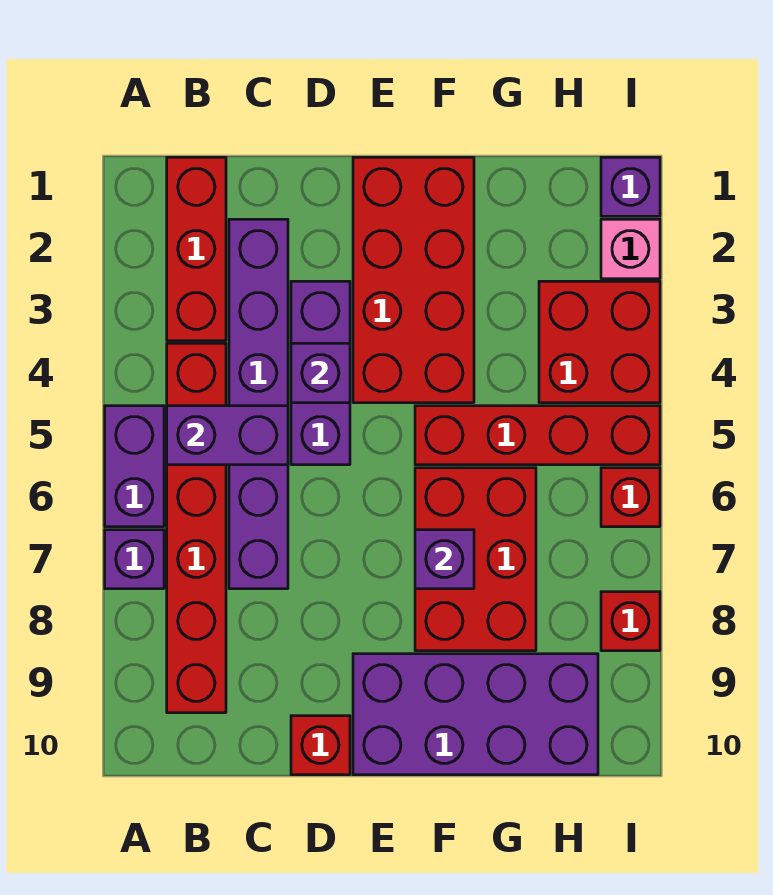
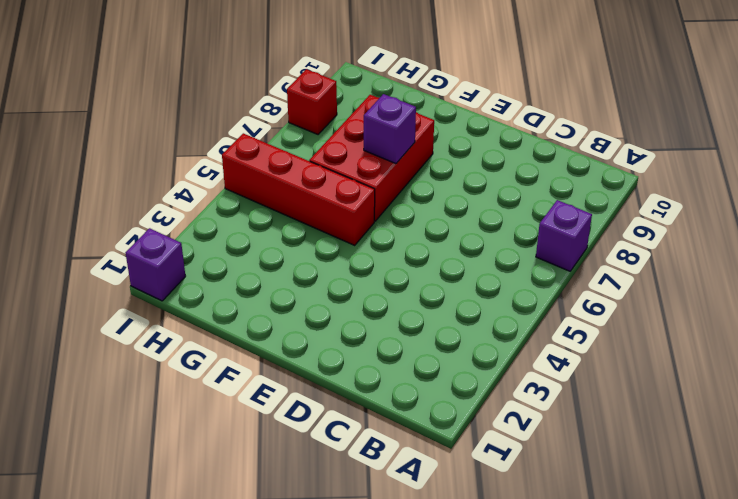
none -> purple 1x2 brick [105,406,164,527]
none -> red 1x3 brick [167,157,226,341]
none -> red 1x6 brick [167,343,226,713]

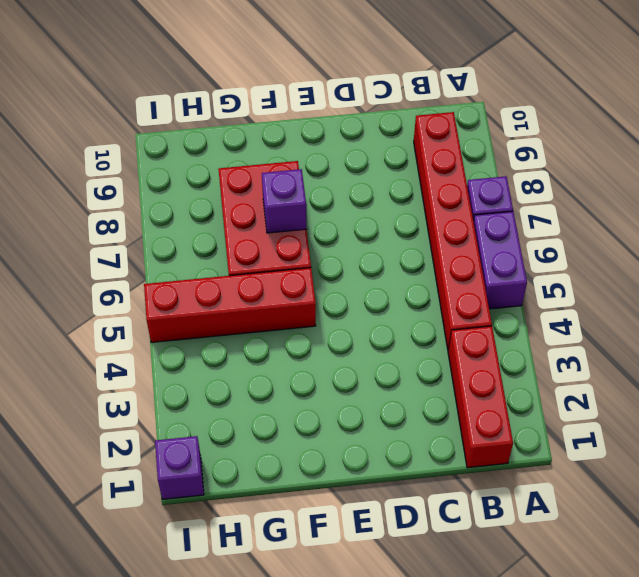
none -> purple 1x6 brick [229,219,288,589]
none -> purple 1x3 brick [291,281,350,465]
none -> red 1x1 brick [291,716,350,775]

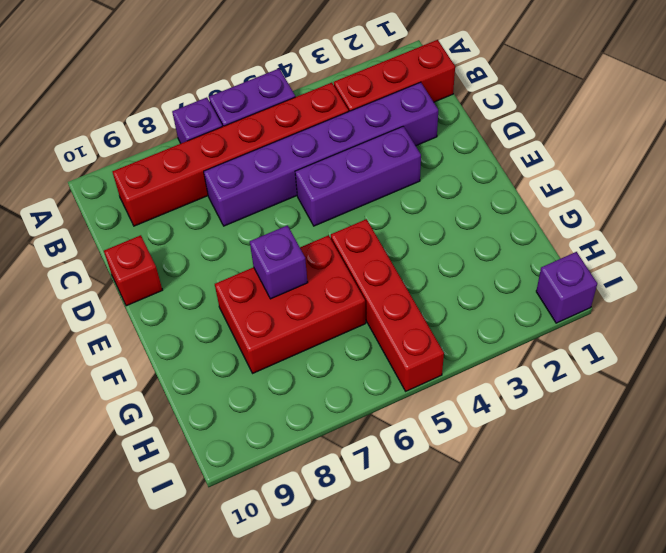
none -> red 2x4 brick [353,157,474,403]
none -> purple 2x4 brick [353,654,598,775]
none -> red 2x2 brick [539,281,660,403]

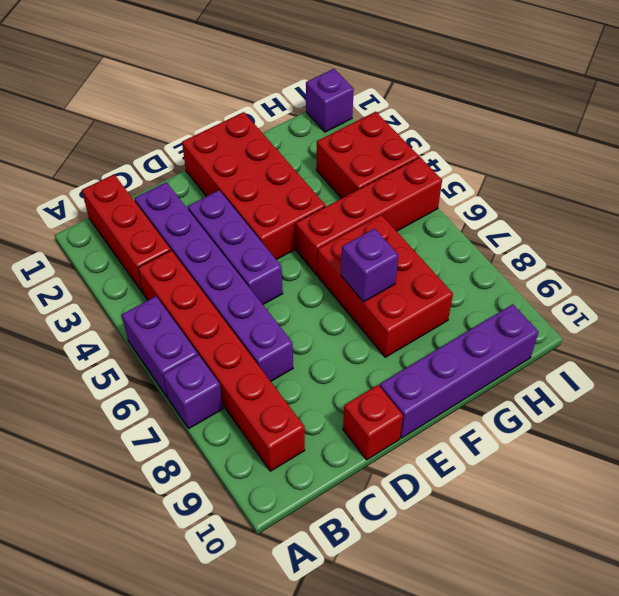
purple 1x4 brick [380,304,539,438] -> purple 2x4 brick [353,654,598,775]
none -> pink 1x1 brick [601,219,660,279]
none -> red 1x1 brick [601,468,660,527]
none -> red 1x1 brick [601,592,660,651]

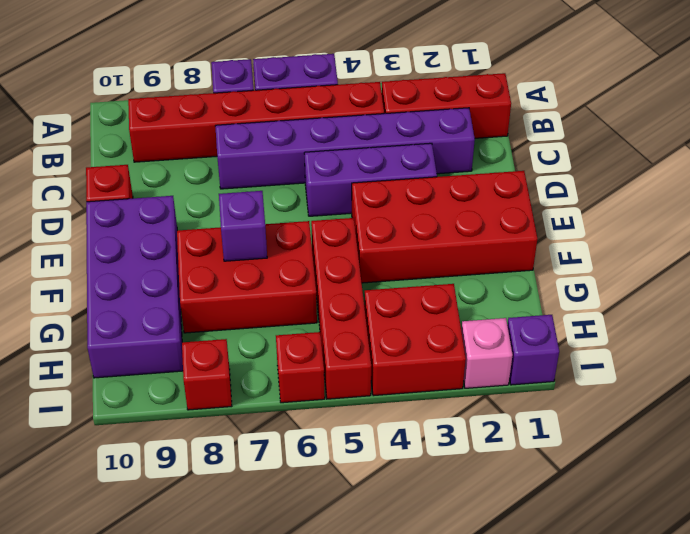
none -> purple 1x2 brick [167,406,288,465]
none -> purple 1x1 brick [291,343,350,403]

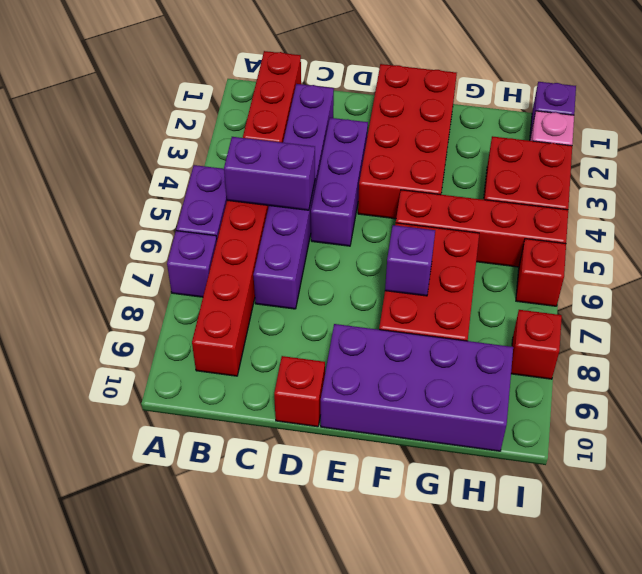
none -> purple 1x1 brick [291,343,350,403]

